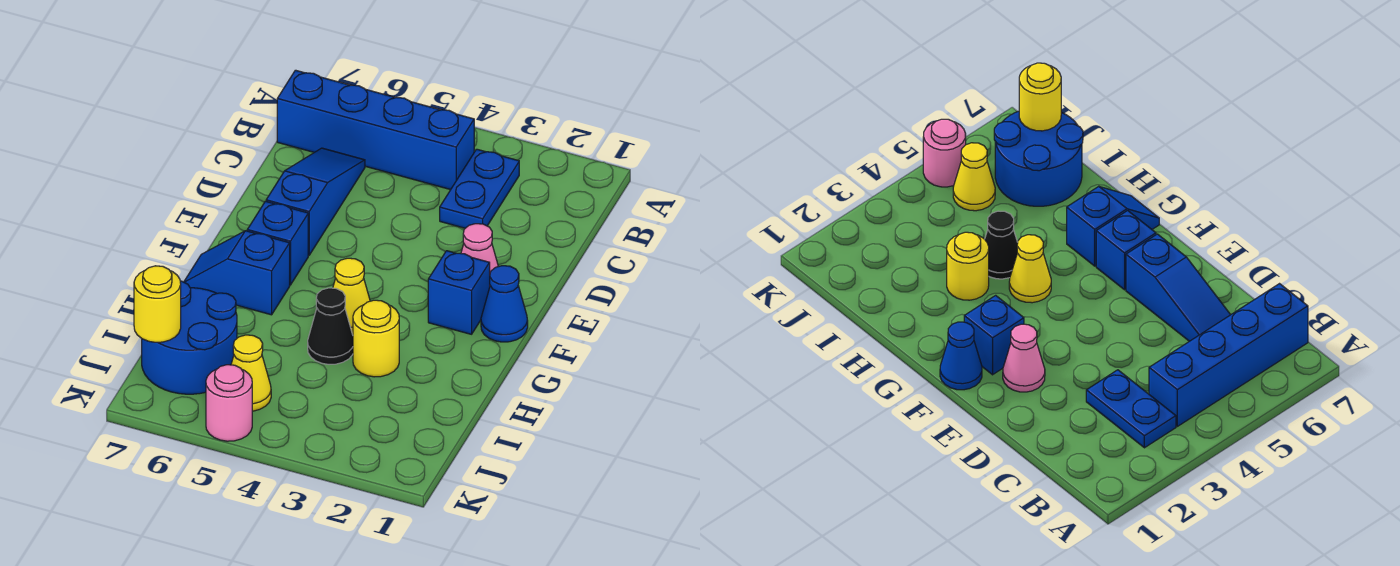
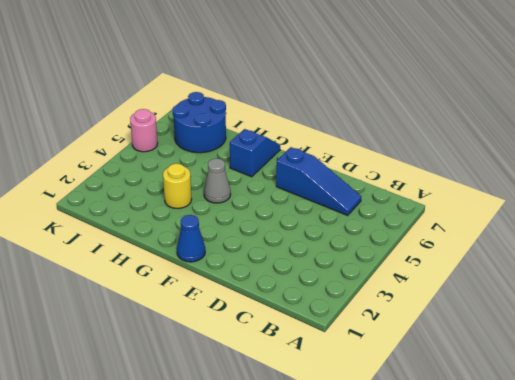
grey 1x1 cone [204,158,231,203] -> yellow 1x1 cone [333,258,370,335]
none -> blue 1x2 plate [440,149,519,228]
none -> blue 1x4 brick [277,70,474,190]
none -> pink 1x1 cone [461,224,498,272]

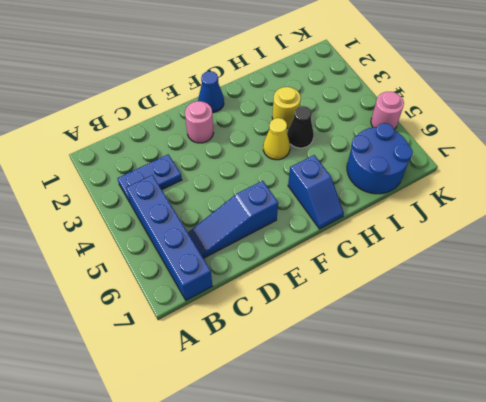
pink 1x1 round brick [185,101,214,143] -> pink 1x1 cone [461,224,498,272]
none -> blue 1x1 brick [428,251,490,334]
none -> blue 1x1 brick [247,201,308,285]
none -> yellow 1x1 cone [231,335,271,411]

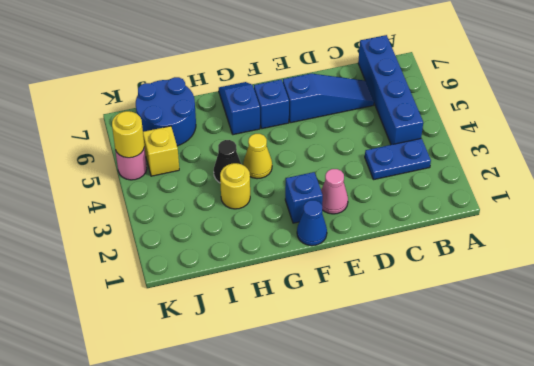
yellow 1x1 brick [143,126,179,176] -> yellow 1x1 cone [231,335,271,411]
yellow 1x1 round brick [112,111,144,158] -> yellow 1x1 round brick moved to [134,266,181,342]

